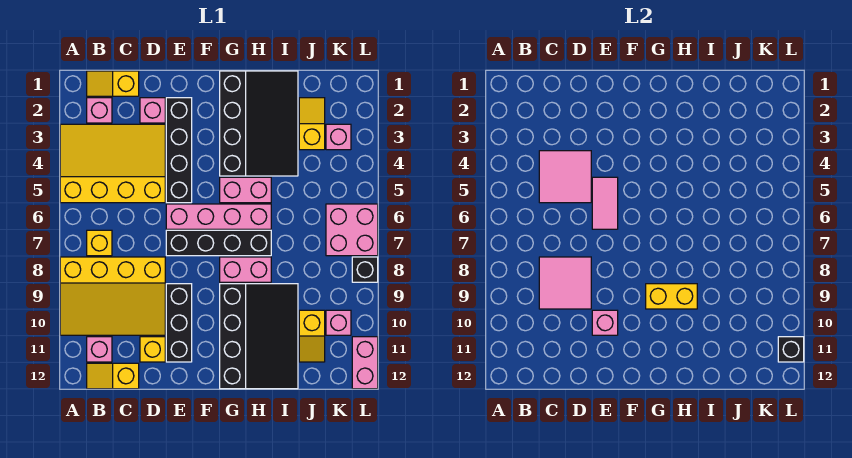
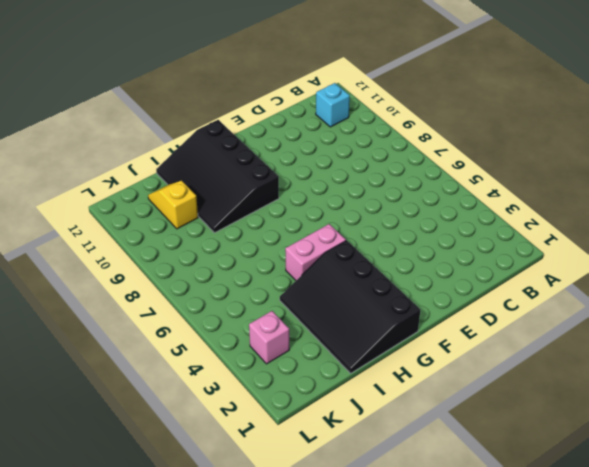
cyan 1x1 brick [316,83,350,127] -> pink 1x1 brick [87,337,112,362]
none -> yellow 3x4 slope [60,124,165,203]
none -> yellow 3x4 slope [60,257,165,335]
none -> yellow 1x2 slope [87,71,139,96]
none -> pink 1x1 brick [87,98,112,123]

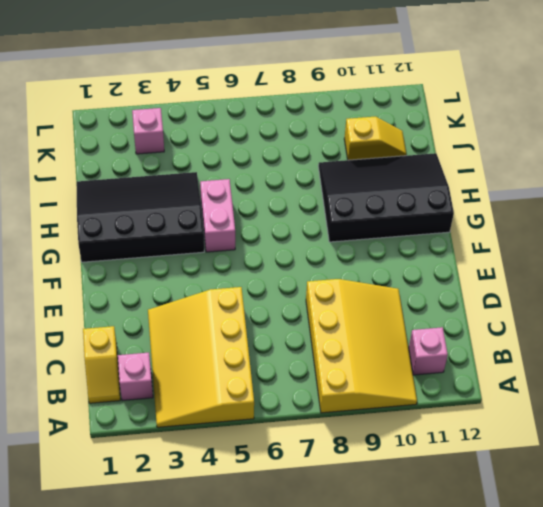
none -> yellow 1x1 brick [87,230,112,256]
none -> yellow 1x2 slope [87,363,139,389]
none -> pink 1x1 brick [140,98,165,123]
none -> yellow 1x1 brick [140,337,165,362]

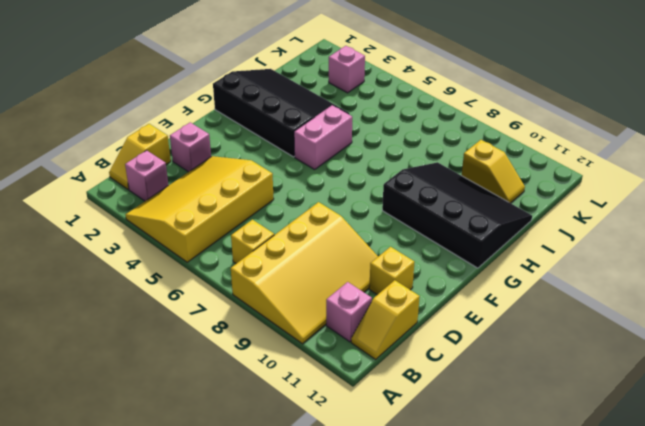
none -> black 1x4 brick [166,98,192,203]
none -> pink 1x4 brick [166,204,271,229]
none -> black 1x4 brick [166,230,271,256]
none -> black 1x3 brick [166,284,192,362]

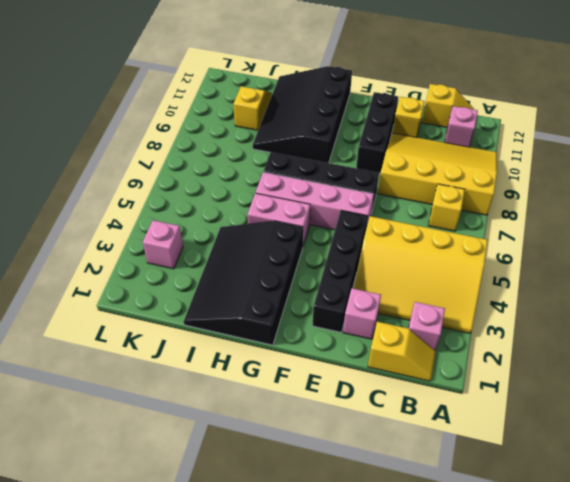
none -> pink 1x2 brick [220,257,271,282]
none -> yellow 1x2 slope [299,98,325,150]
none -> pink 2x2 brick [326,204,378,256]
none -> pink 1x1 brick [326,310,351,335]

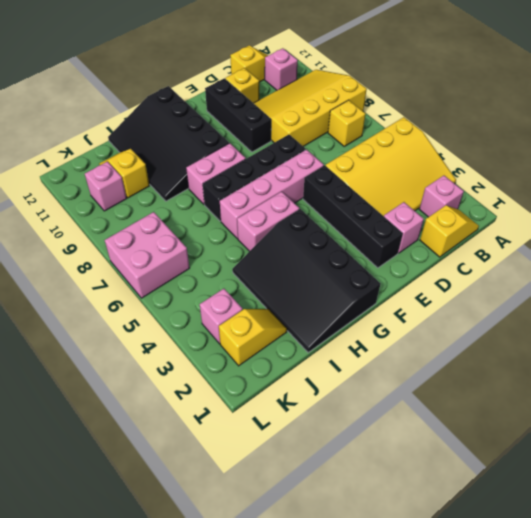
yellow 1x2 slope [219,309,287,366] -> yellow 1x2 slope turned to [299,98,325,150]
none -> black 1x1 brick [352,257,378,282]
none -> pink 1x2 brick [352,337,378,389]
none -> pink 2x2 tile [539,151,591,203]
none -> pink 2x2 tile [539,257,591,309]

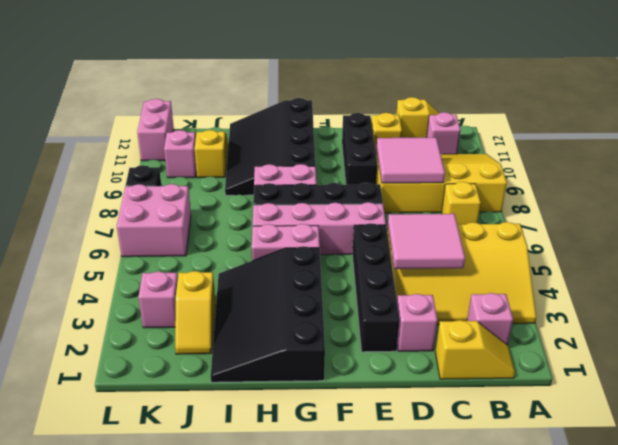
none -> pink 1x2 tile [592,177,618,229]
none -> pink 1x1 brick [592,310,618,335]
none -> yellow 1x2 brick [646,284,697,309]
none -> black 1x1 brick [778,337,804,362]

